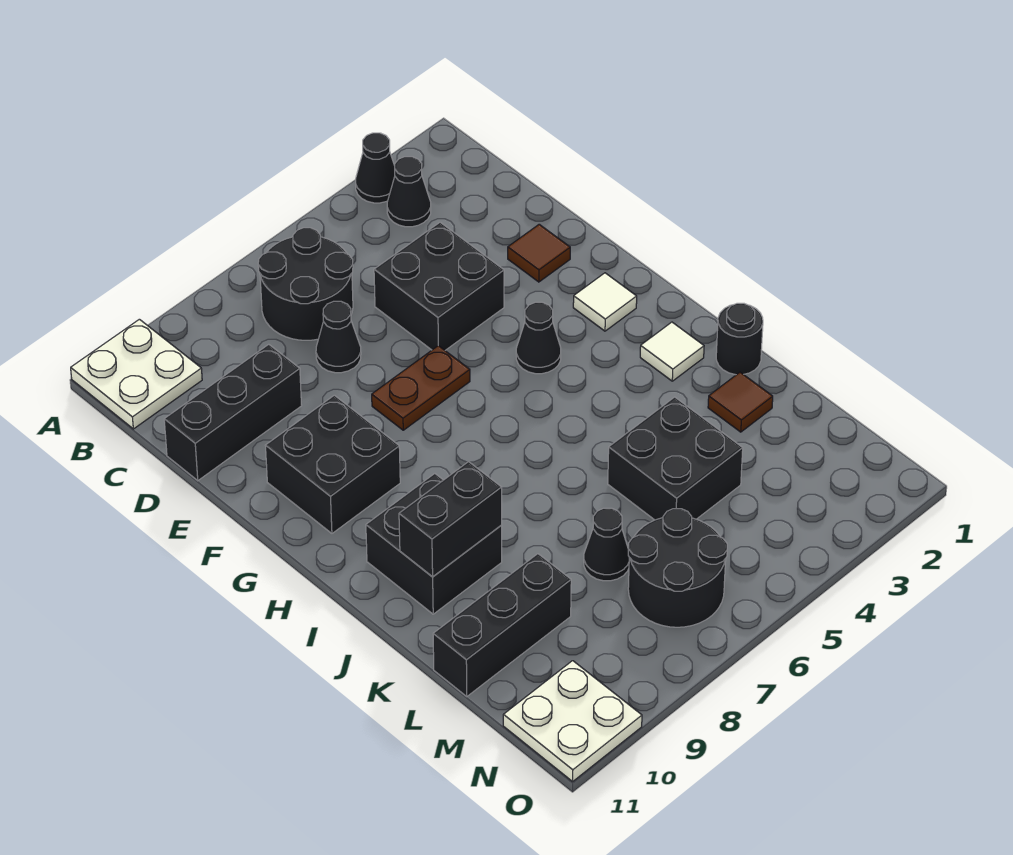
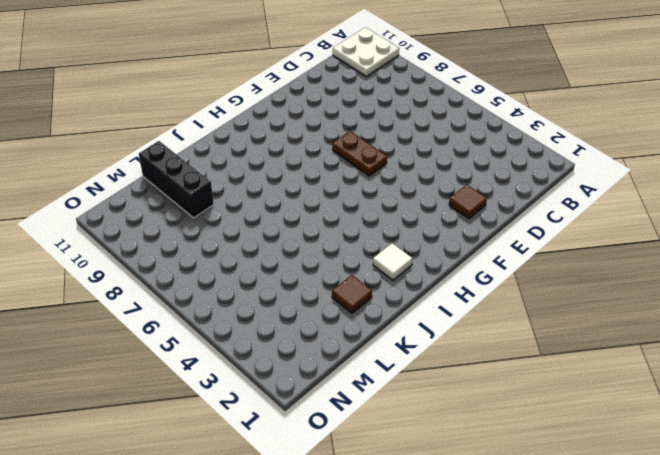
none -> black 1x1 cone [356,133,395,203]
none -> black 1x1 cone [387,157,431,227]
none -> black 2x2 round brick [258,228,353,340]

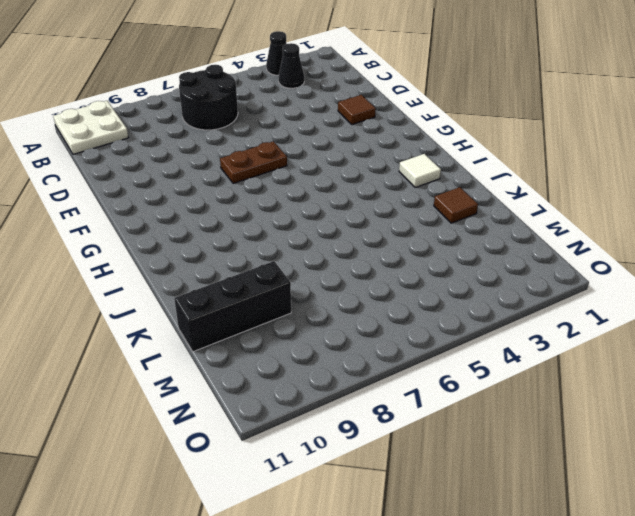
none -> black 2x2 brick [374,222,504,350]
none -> black 1x1 cone [316,301,361,373]
none -> black 1x3 brick [164,344,302,481]

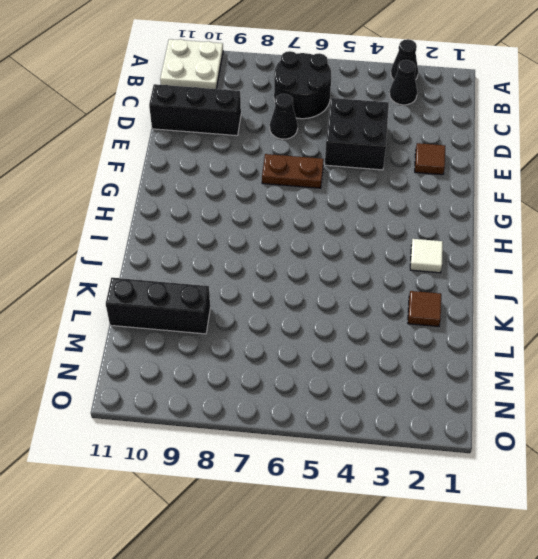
none -> black 2x2 brick [265,395,400,533]
none -> white 1x1 tile [573,273,637,331]
none -> black 1x1 cone [516,302,561,374]

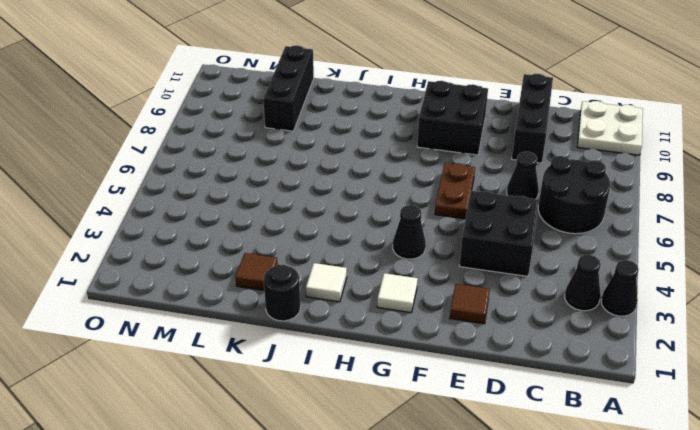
none -> black 2x2 brick [366,474,502,614]
none -> black 2x2 brick [608,397,743,520]
none -> black 1x1 cone [584,508,629,581]

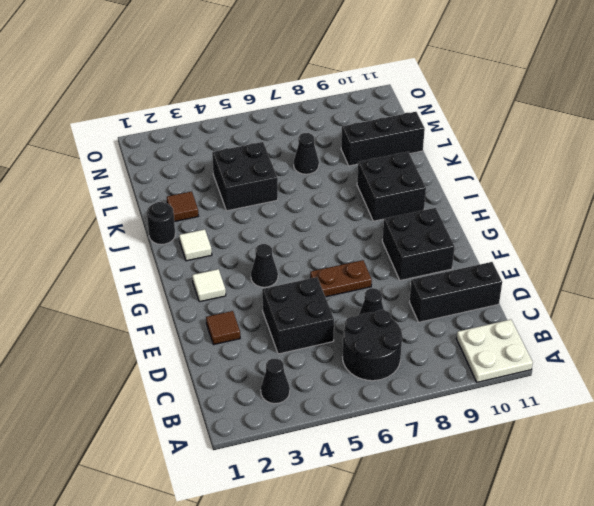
none -> black 1x1 cone [356,133,395,203]
none -> black 2x2 round brick [628,509,727,627]
none -> white 2x2 plate [503,661,642,781]

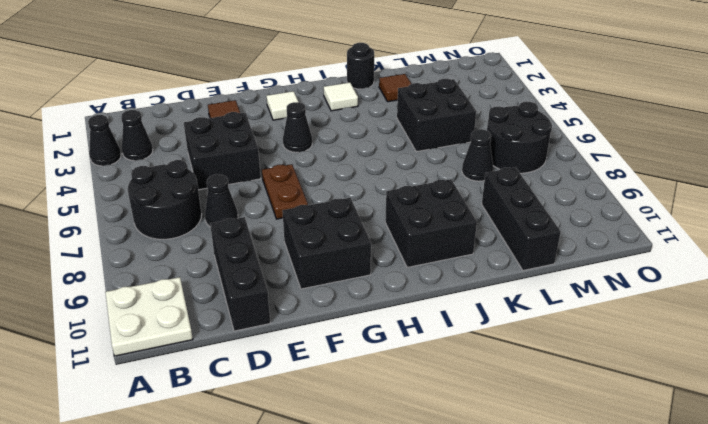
none -> white 2x2 plate [503,661,642,781]
none -> black 1x2 brick [399,462,502,577]

